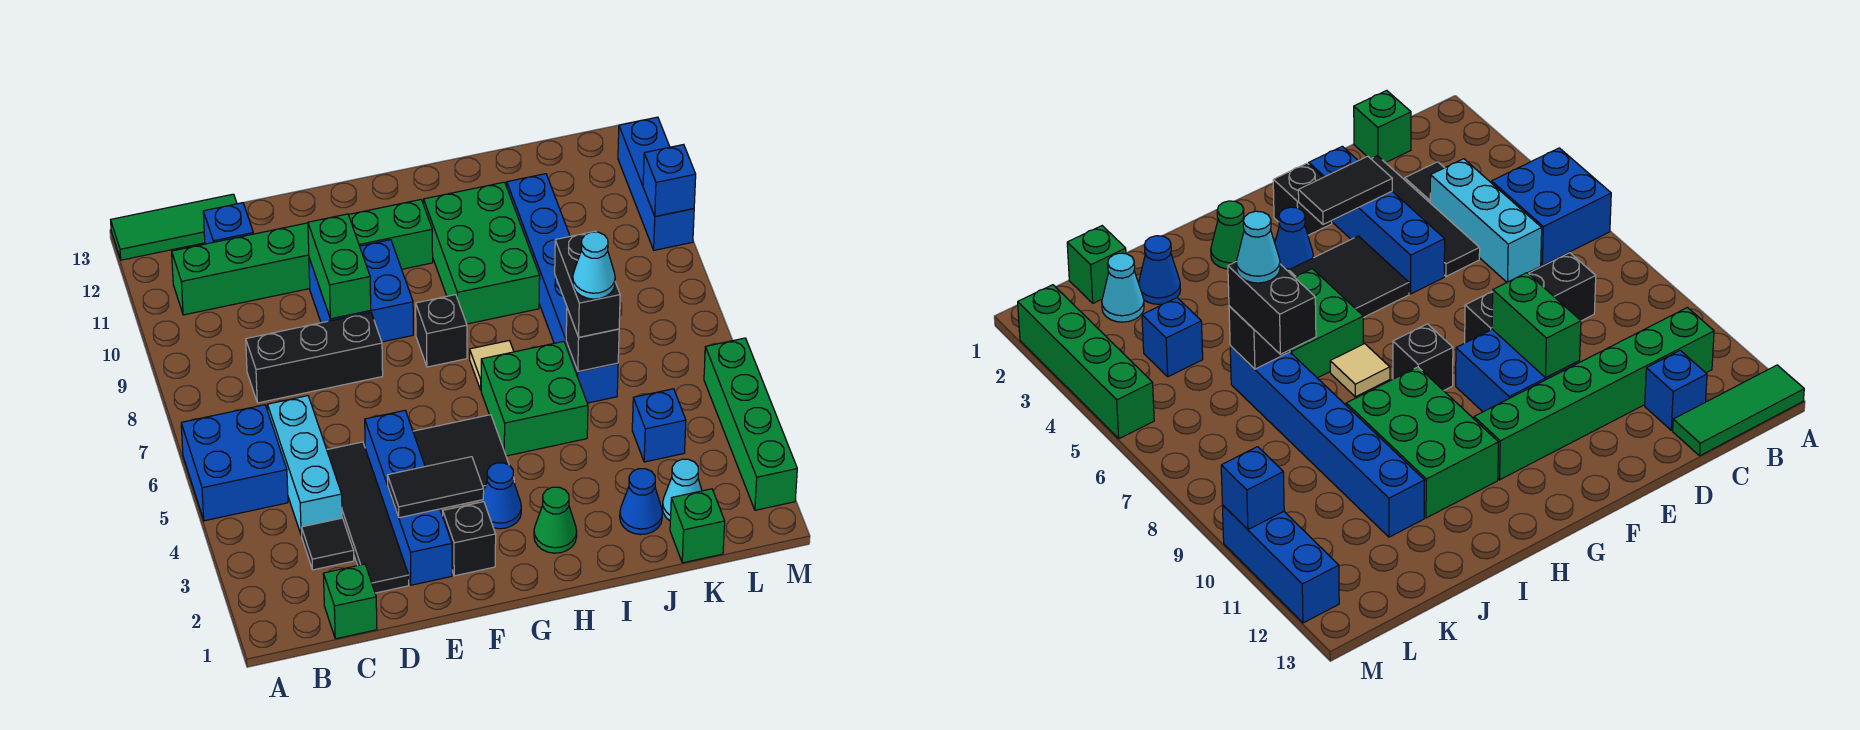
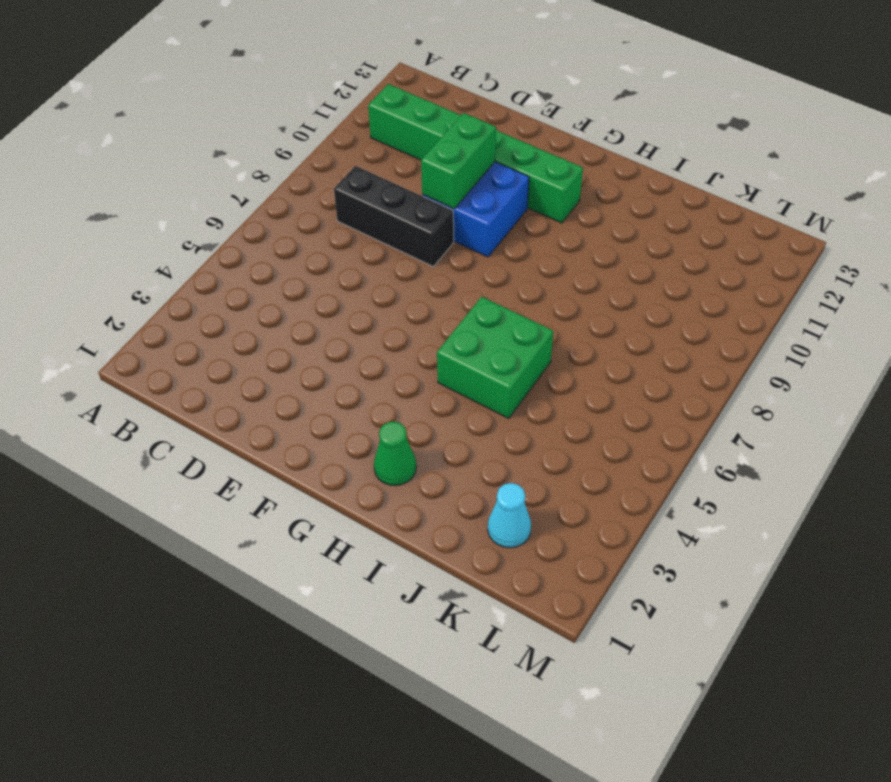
none -> blue 2x2 brick [181,405,288,521]
none -> green 1x3 tile [111,194,237,260]
none -> green 1x1 brick [323,564,377,639]
none -> black 1x1 tile [301,518,354,570]

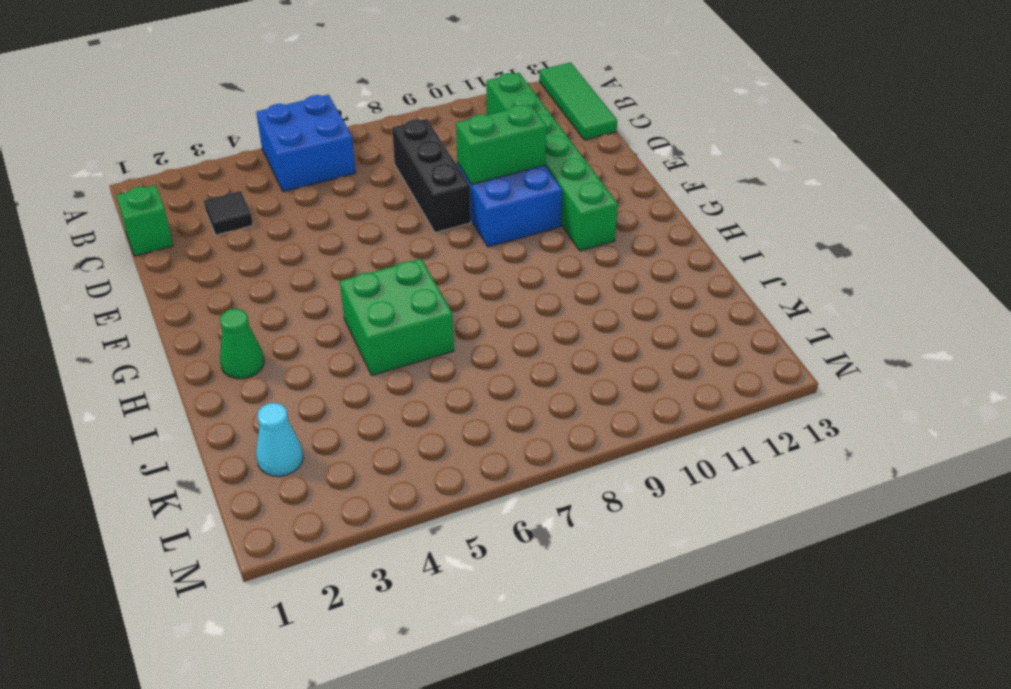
none -> cyan 1x3 brick [267,396,342,536]
none -> blue 1x1 brick [203,203,253,244]
none -> black 1x4 tile [327,442,409,593]
none -> blue 1x4 brick [365,411,452,585]

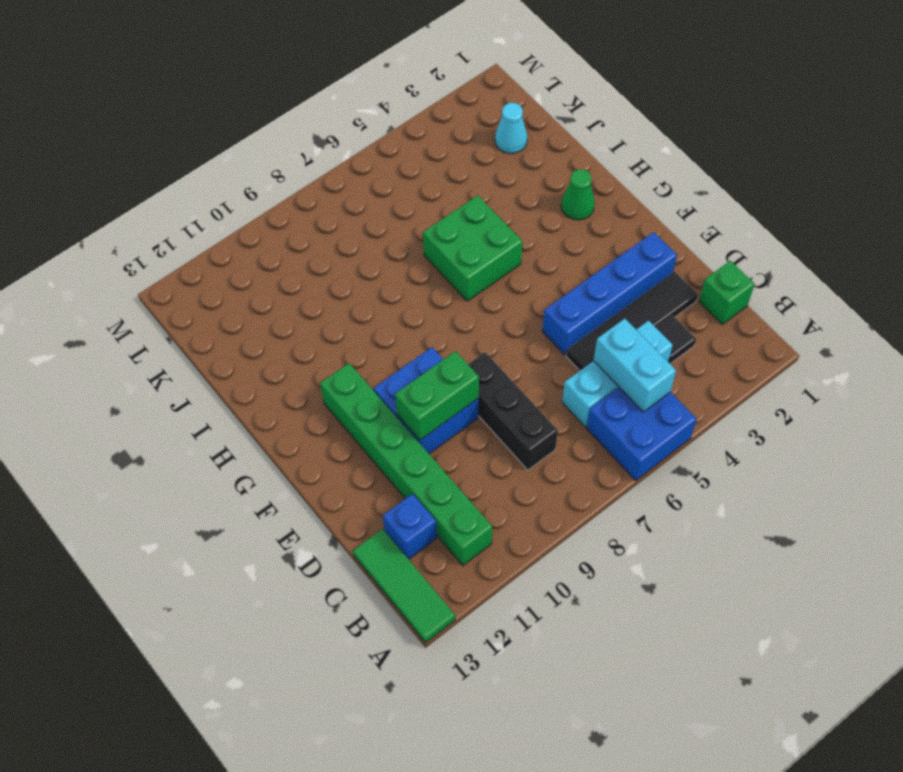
cyan 1x2 brick [594,319,676,412] -> none
none -> black 1x1 brick [443,502,496,576]
none -> black 2x2 tile [413,415,514,489]
none -> blue 1x1 cone [480,463,521,529]
none -> black 1x1 brick [416,295,467,367]

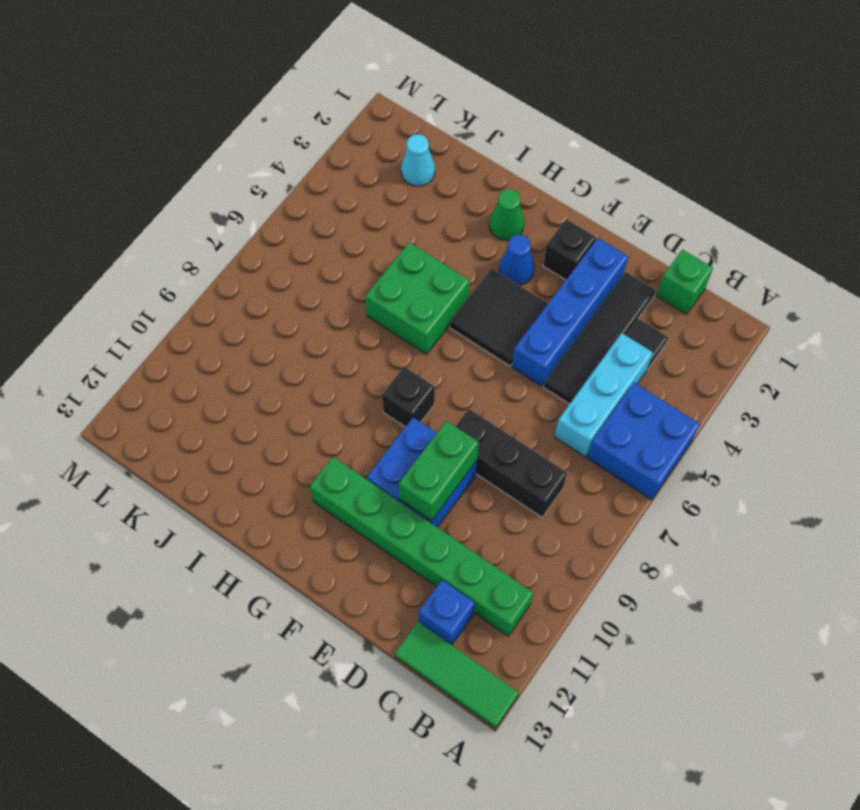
none -> tan 1x1 tile [470,341,514,390]
none -> green 2x3 brick [424,182,540,324]
none -> blue 1x1 cone [620,469,662,535]
none -> blue 1x6 brick [507,174,618,403]

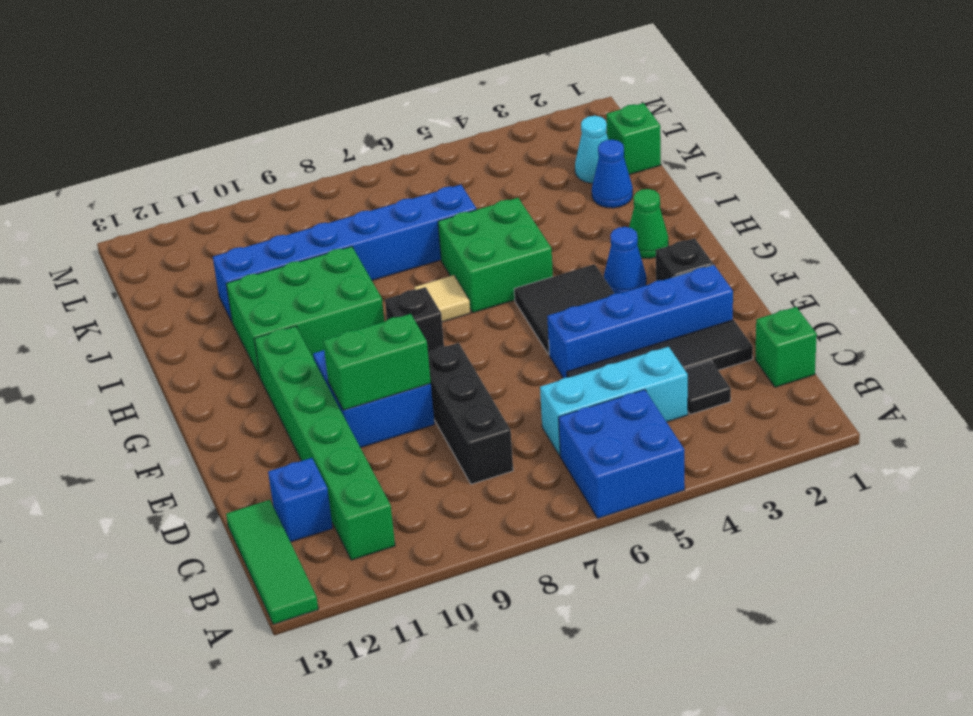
none -> blue 1x1 brick [632,389,686,462]
none -> green 1x4 brick [704,338,797,510]
none -> blue 1x3 brick [618,117,694,250]
none -> black 1x2 tile [388,457,484,518]

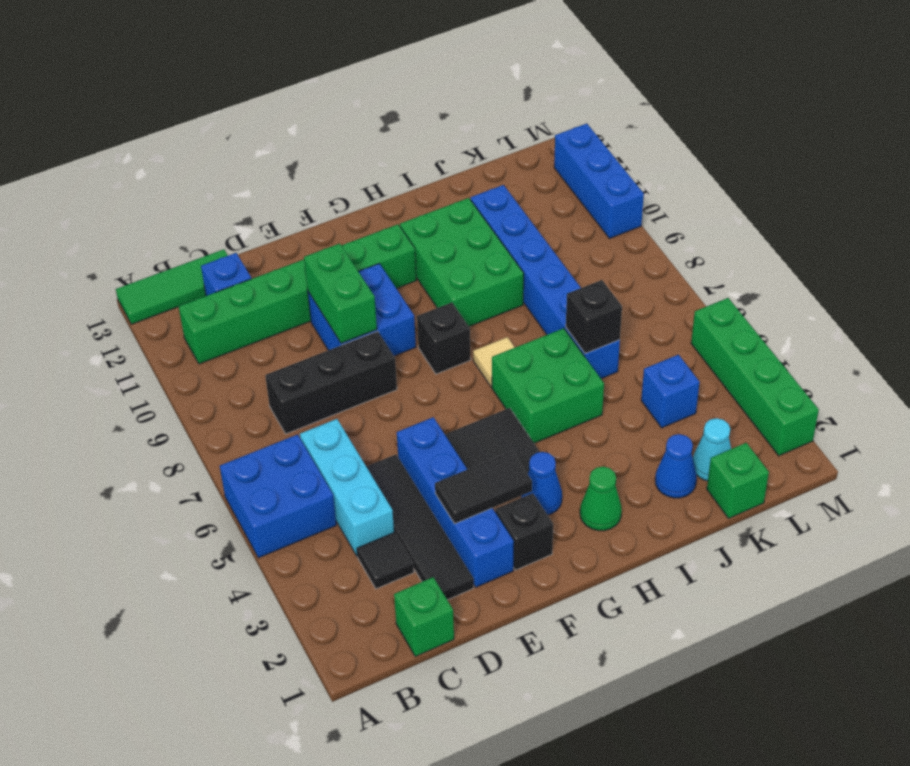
none -> blue 1x1 brick [643,144,696,216]
none -> black 1x2 brick [555,231,620,337]
none -> cyan 1x1 cone [573,232,615,299]

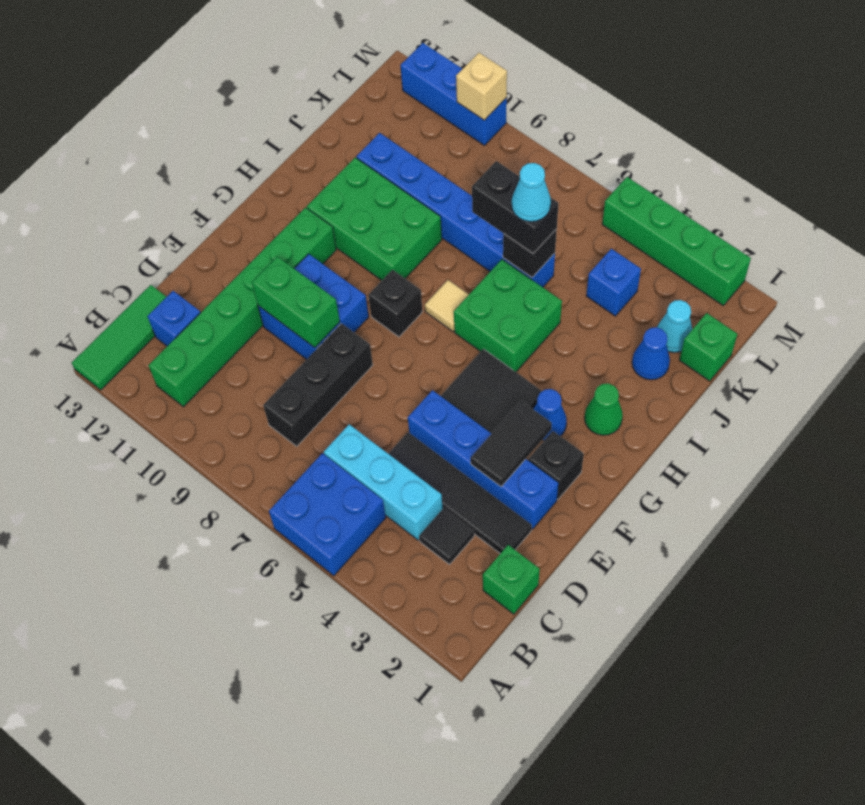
tan 1x1 brick [456,53,507,120] -> blue 1x1 brick [643,144,696,216]

